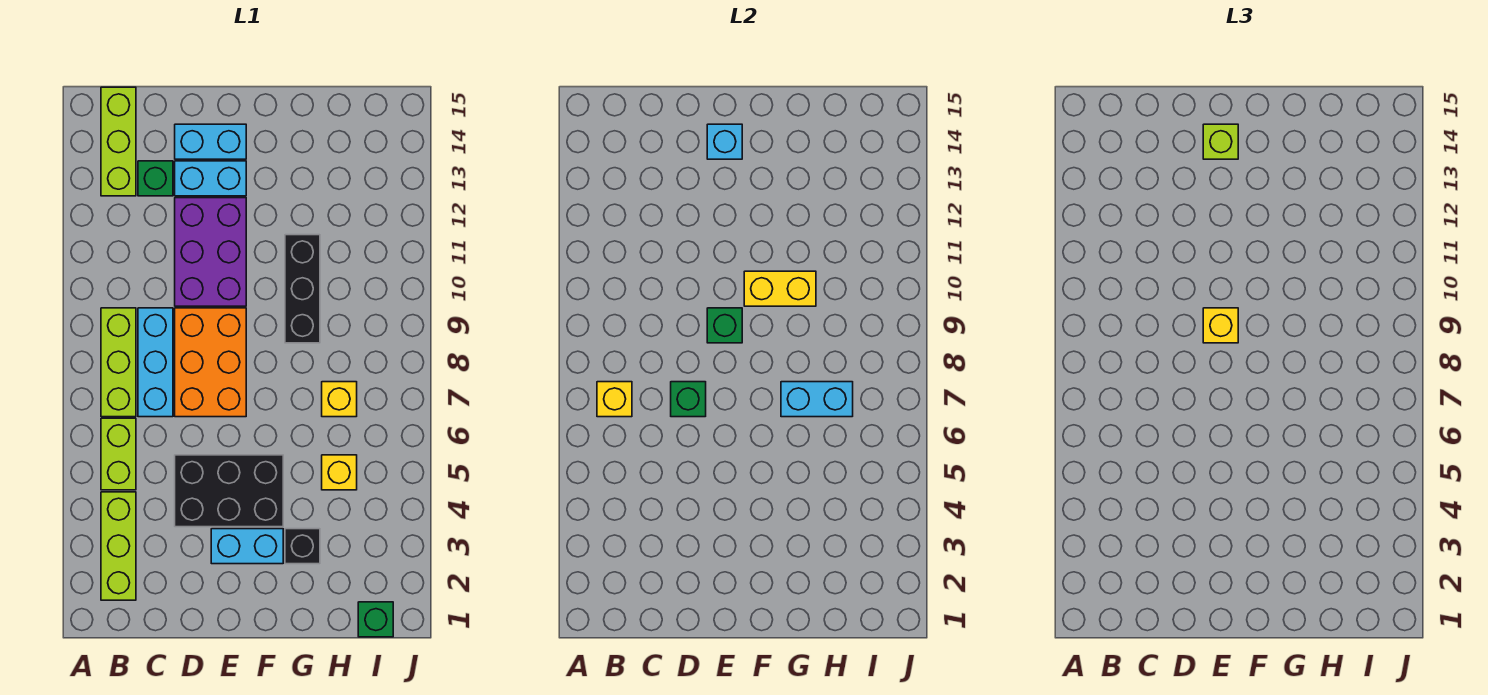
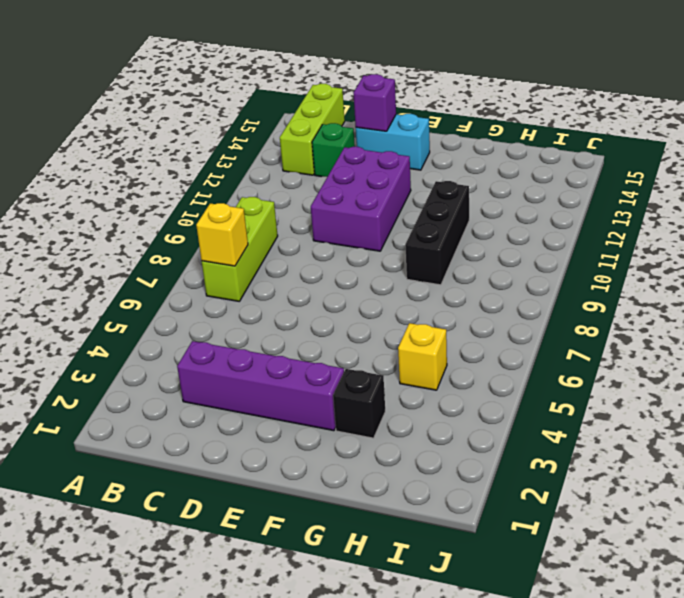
purple 1x4 brick [177,341,344,431] -> cyan 1x2 brick [211,529,283,564]
purple 1x1 brick [353,74,396,131] -> none
none -> lime 1x3 brick [101,492,136,600]
none -> lime 1x2 brick [101,418,136,490]
none -> cyan 1x3 brick [138,308,173,417]

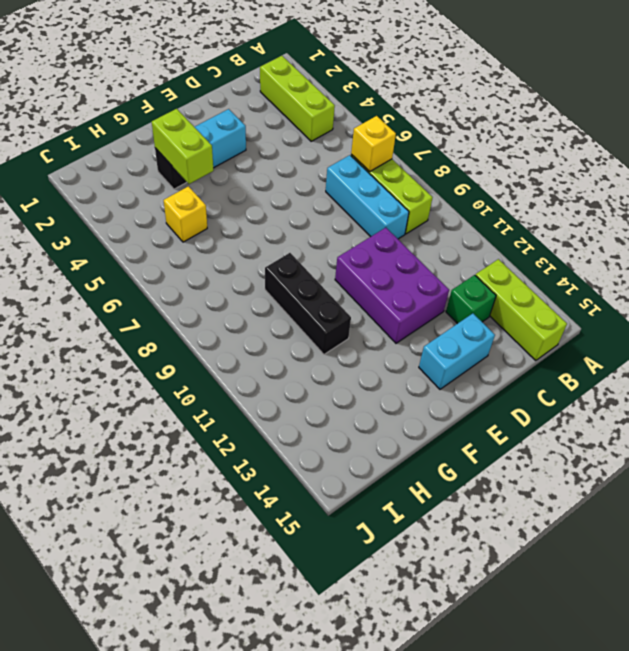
lime 1x2 brick [152,109,213,184] -> lime 1x2 brick moved to [101,418,136,490]
none -> black 2x3 brick [175,455,283,527]
none -> orange 2x3 brick [175,308,246,417]
none -> cyan 1x2 brick [175,161,246,196]

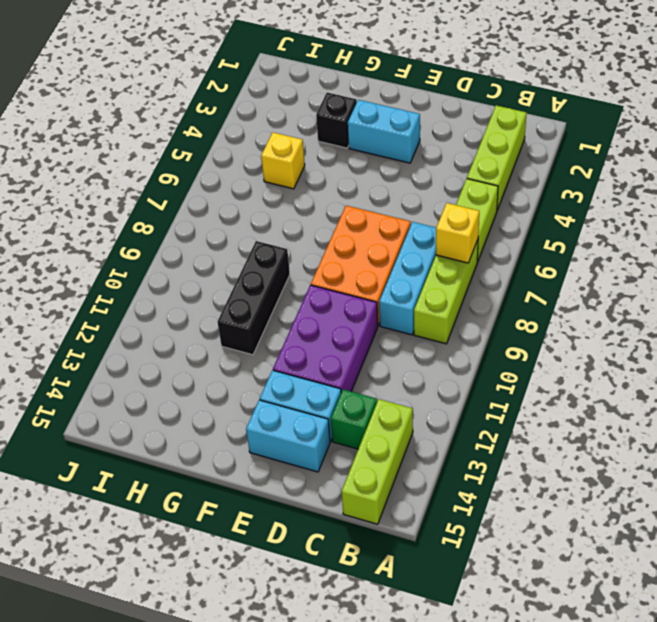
none -> black 2x3 brick [175,455,283,527]
none -> yellow 1x1 brick [322,382,357,417]
none -> green 1x1 brick [358,602,393,637]

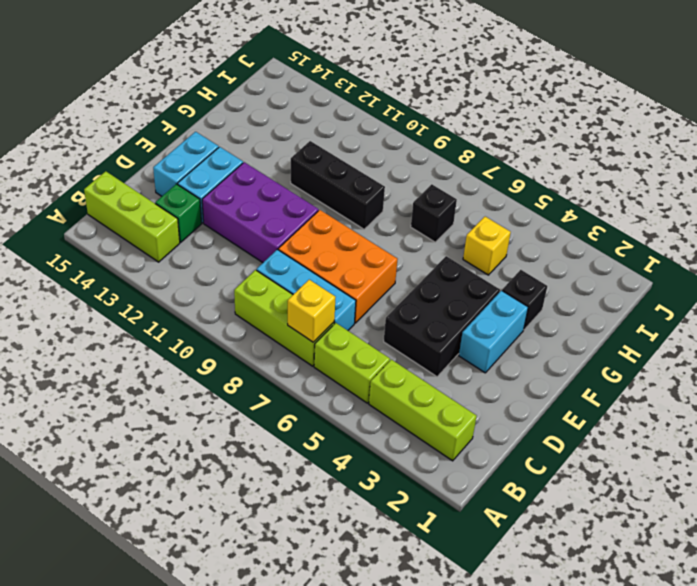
black 1x1 brick [411,184,457,242] -> yellow 1x1 brick [322,382,357,417]
none -> green 1x1 brick [358,602,393,637]
none -> green 1x1 brick [671,382,706,417]
none -> green 1x1 brick [707,308,742,343]

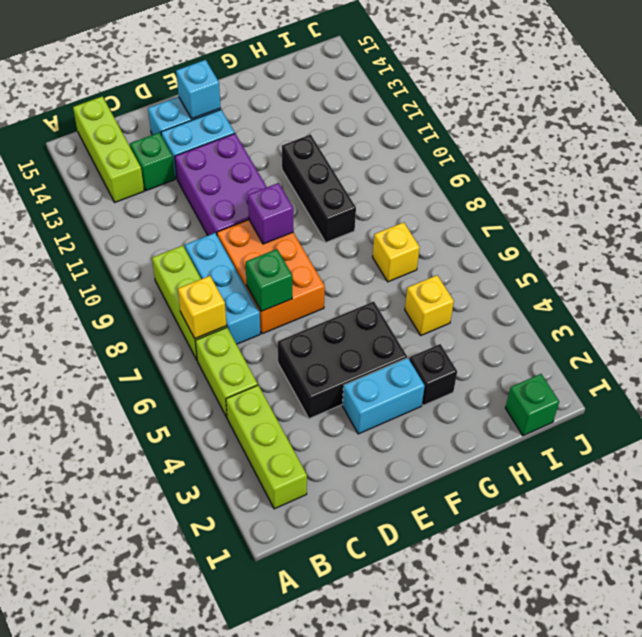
purple 1x1 brick [248,183,294,244] -> green 1x1 brick [707,308,742,343]
none -> yellow 1x2 brick [744,271,816,306]
none -> cyan 1x2 brick [781,382,853,417]
none -> yellow 1x1 brick [1203,308,1238,343]

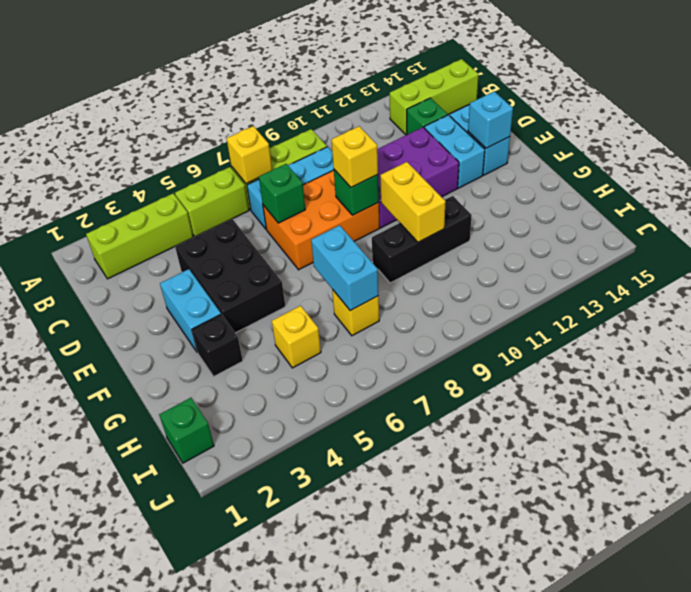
none -> lime 1x1 brick [1203,124,1238,159]

